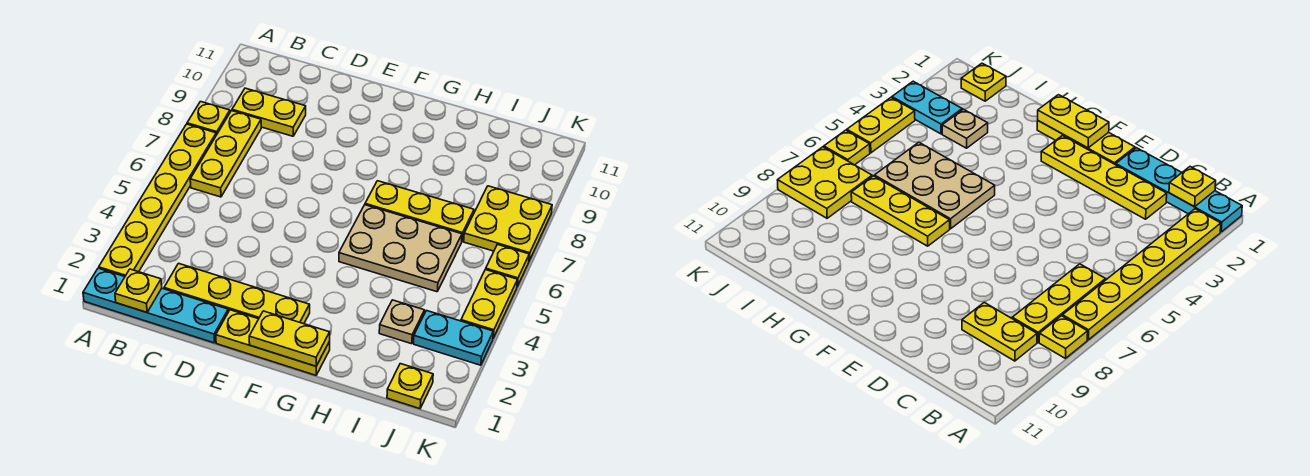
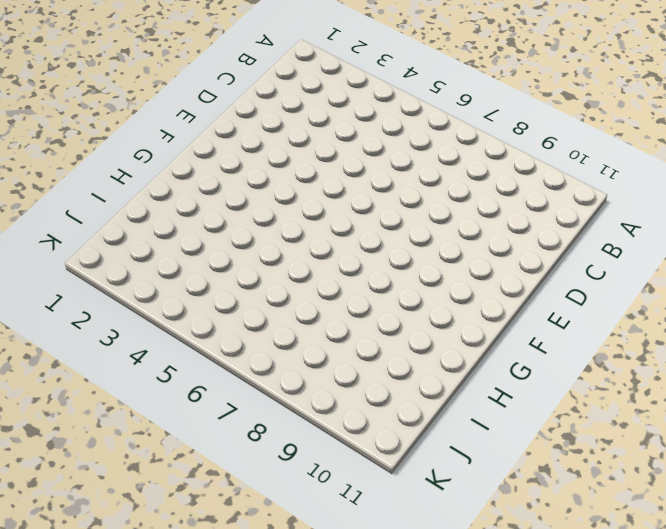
none -> cyan 1x4 plate [83,268,228,343]
none -> yellow 1x6 plate [99,124,216,276]
none -> yellow 1x1 plate [187,102,230,135]

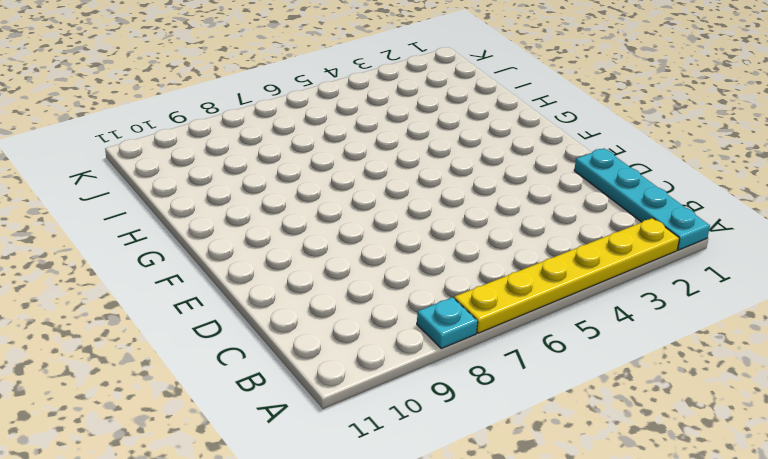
cyan 1x1 plate [417,297,478,349] -> yellow 1x1 plate [187,102,230,135]
none -> yellow 1x3 plate [190,111,261,197]
none -> yellow 1x2 plate [232,88,306,136]
none -> yellow 1x4 plate [164,263,310,324]

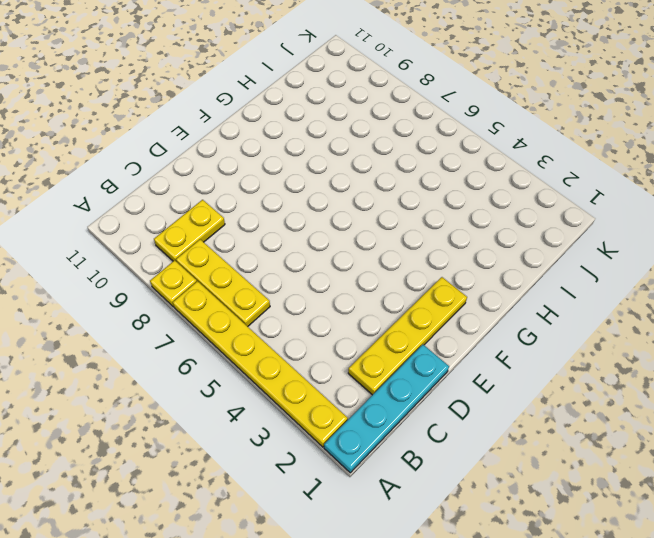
none -> yellow 1x3 plate [216,310,330,375]
none -> tan 2x3 plate [339,205,462,292]
none -> yellow 1x3 plate [365,181,474,241]

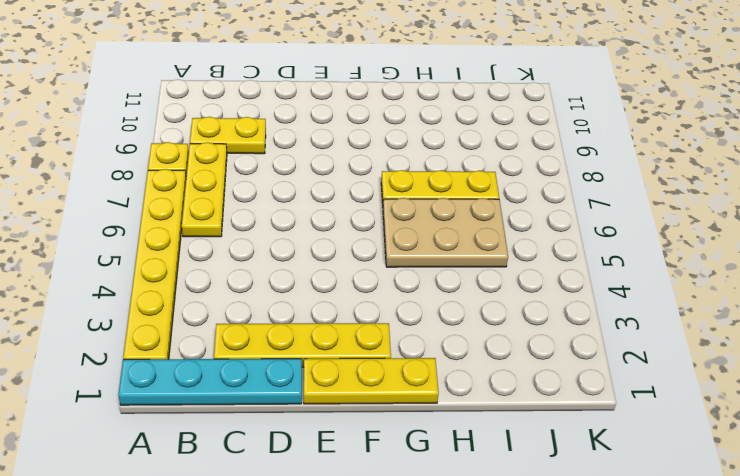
none -> tan 1x1 plate [379,300,425,344]
none -> yellow 1x1 plate [387,364,433,409]
none -> cyan 1x2 plate [414,311,493,365]

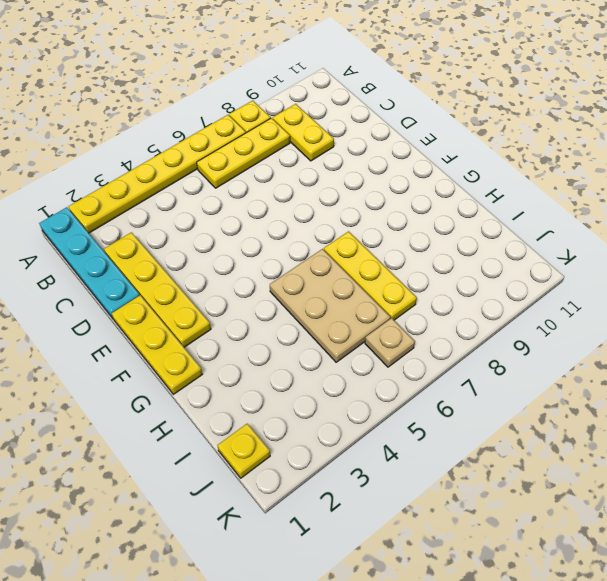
tan 1x1 plate [365,318,415,367] -> tan 1x1 plate moved to [379,300,425,344]
none -> cyan 1x2 plate [414,311,493,365]
none -> yellow 2x2 plate [464,186,552,261]
none -> yellow 1x2 plate [461,270,517,338]

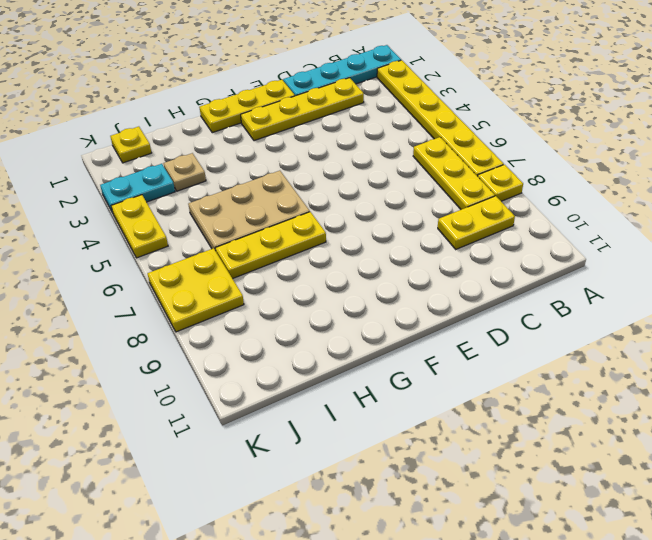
none -> yellow 1x1 plate [486,244,529,286]
none -> yellow 1x1 plate [115,269,162,312]
none -> yellow 1x2 plate [249,311,330,366]

